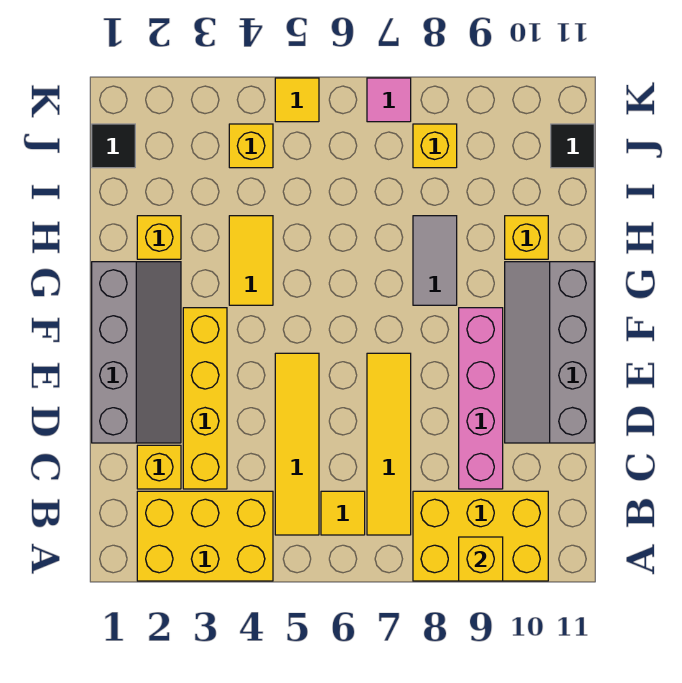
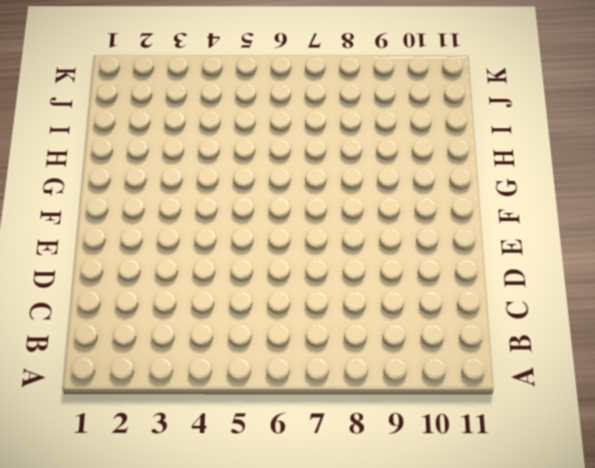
none -> yellow 2x3 brick [137,491,273,581]
none -> yellow 2x3 brick [413,491,548,581]
none -> yellow 1x4 tile [275,353,319,535]

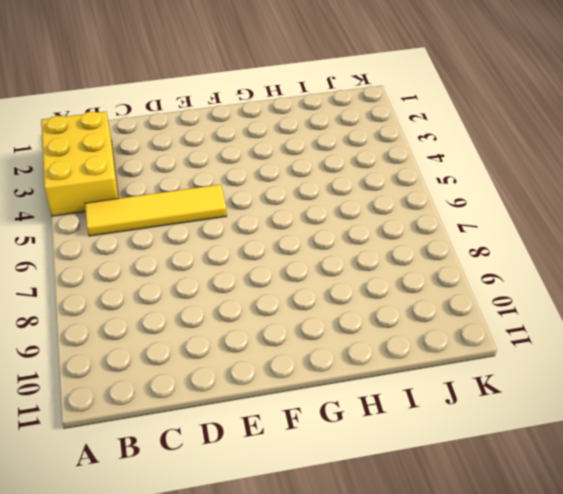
none -> yellow 2x3 brick [413,491,548,581]
none -> yellow 1x1 tile [321,491,365,535]
none -> yellow 1x4 tile [367,353,411,535]

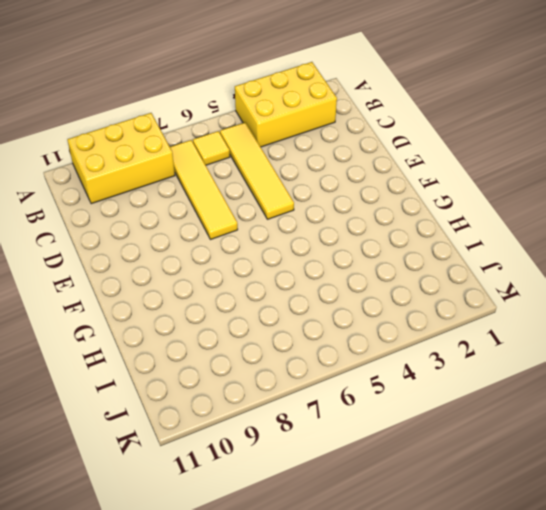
none -> yellow 1x1 brick [137,445,181,489]
none -> yellow 1x4 brick [183,308,227,489]
none -> pink 1x4 brick [459,308,503,489]

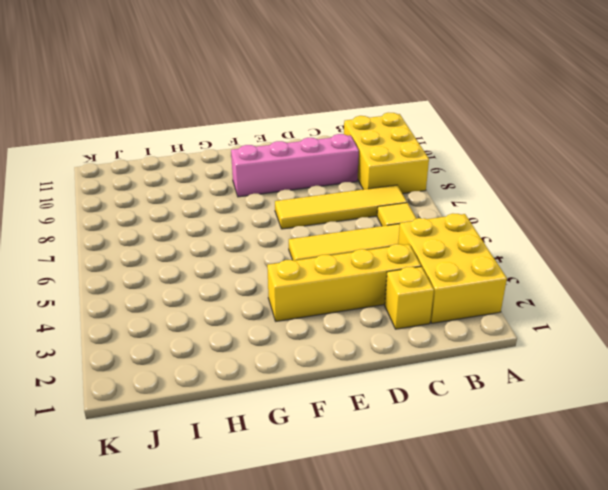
none -> grey 2x4 slope [92,262,181,443]
none -> grey 2x4 slope [505,262,594,443]
none -> yellow 1x2 tile [229,216,273,305]

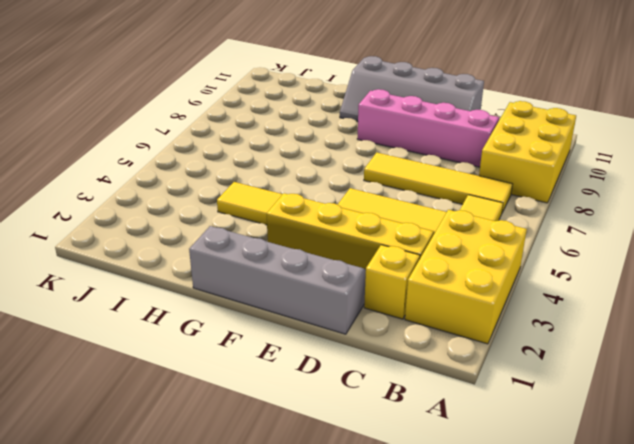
none -> grey 1x2 tile [413,216,457,305]
none -> yellow 1x1 brick [137,216,181,259]
none -> yellow 1x1 brick [505,216,548,259]

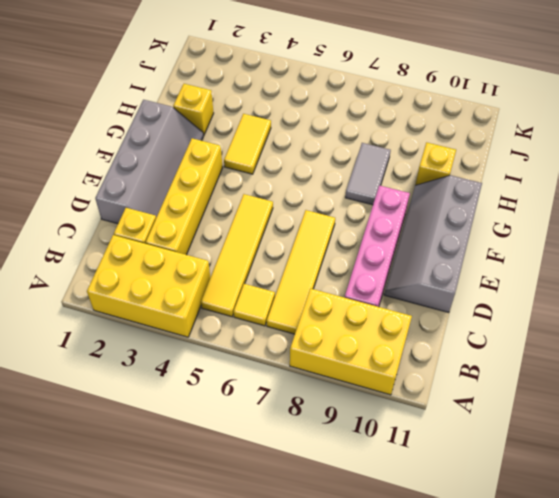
none -> black 1x1 tile [92,124,135,168]
none -> yellow 1x1 brick [229,124,273,168]
none -> yellow 1x1 brick [413,124,457,168]

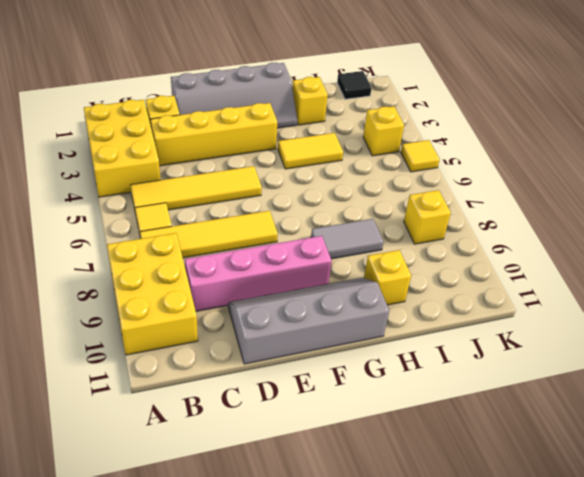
none -> black 1x1 tile [551,124,594,168]
none -> pink 1x1 tile [367,78,411,122]
none -> yellow 1x1 brick [459,537,503,581]

